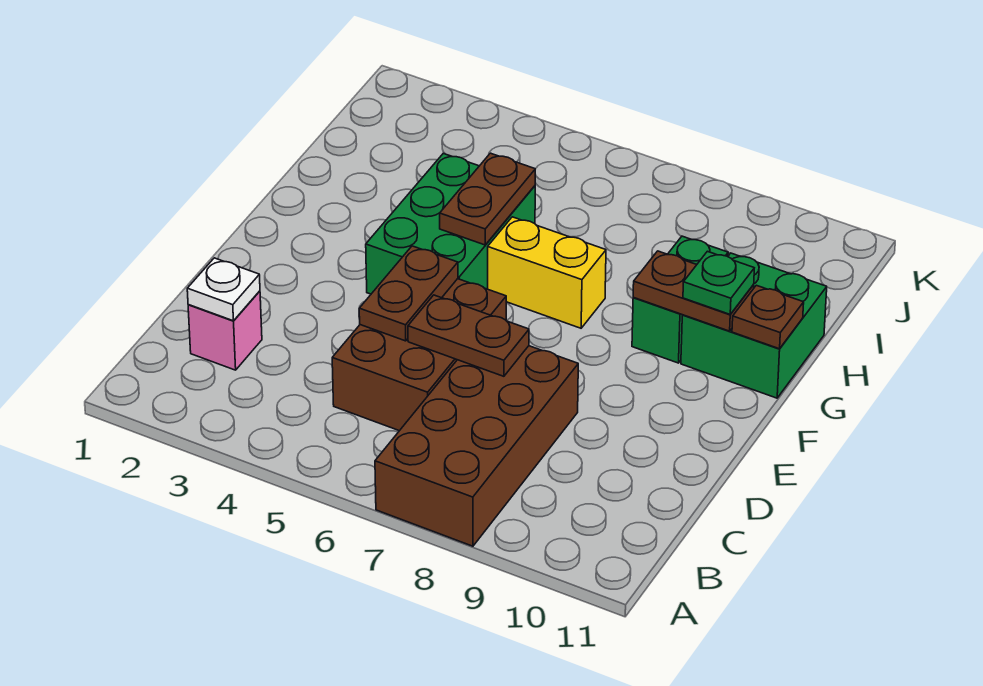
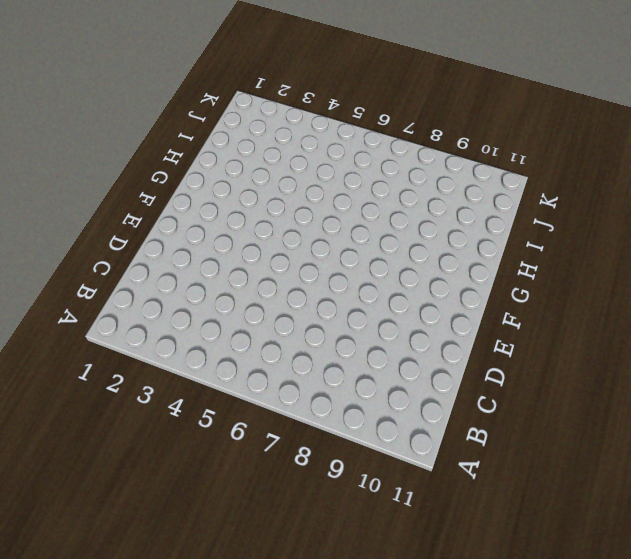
none -> brown 2x4 brick [375,346,578,546]
none -> pink 1x1 brick [188,291,262,370]
none -> brown 2x3 brick [332,279,506,431]

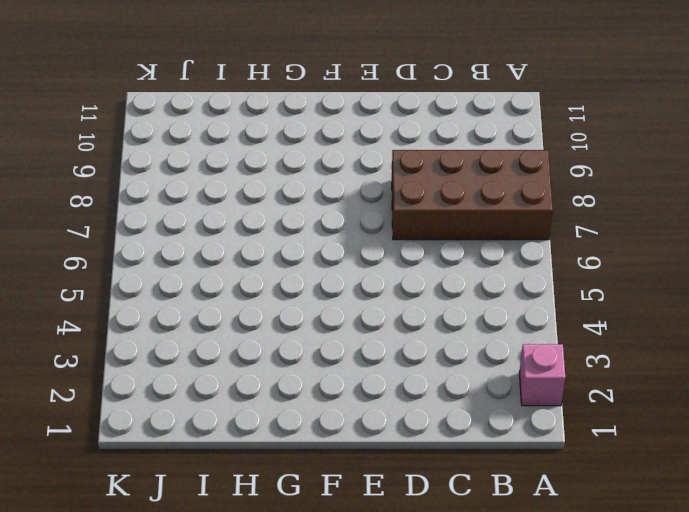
pink 1x1 brick [519,344,565,406] -> pink 1x1 brick moved to [188,291,262,370]
none -> brown 2x3 brick [332,279,506,431]
none -> green 2x3 brick [366,153,535,294]
none -> yellow 1x2 brick [488,217,606,328]

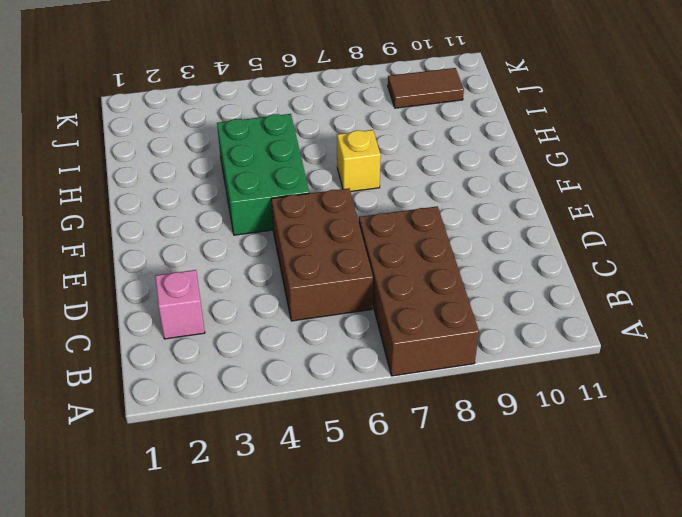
yellow 1x1 brick [337,130,381,192] -> yellow 1x2 brick [488,217,606,328]
brown 1x2 tile [388,68,464,108] -> none
none -> green 1x2 brick [632,236,728,363]
none -> green 2x2 brick [681,253,827,398]
none -> white 1x1 plate [187,258,260,321]

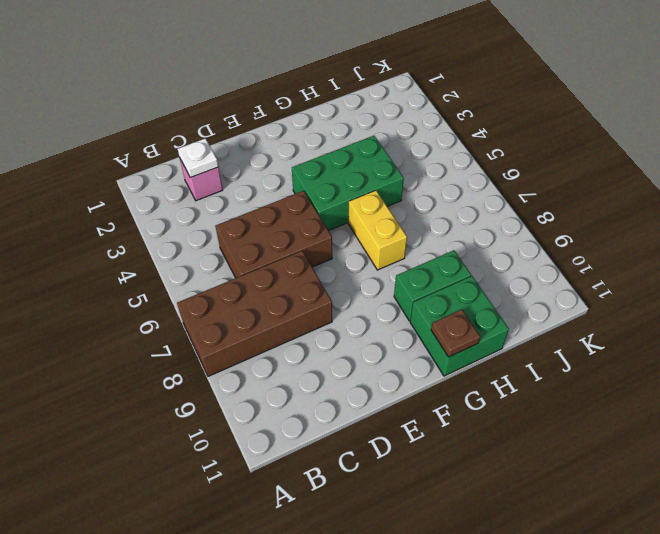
none -> brown 1x2 plate [359,246,458,341]
none -> brown 1x2 plate [408,295,529,376]
none -> brown 1x2 plate [440,153,535,245]

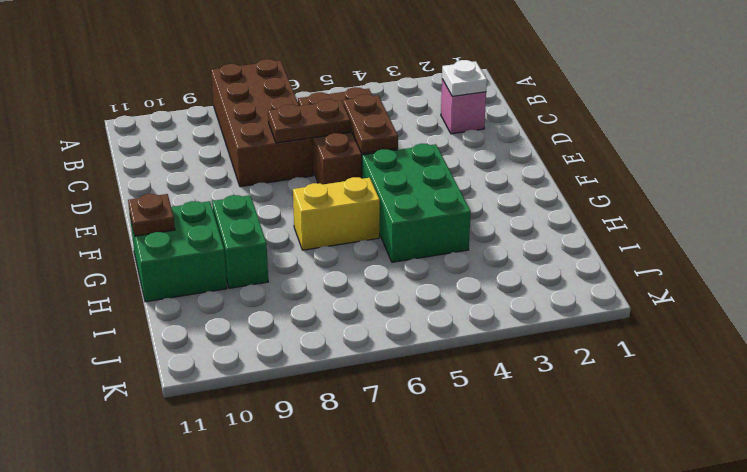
none -> brown 1x2 plate [440,153,535,245]
none -> brown 1x2 plate [633,251,754,331]
none -> green 1x1 plate [683,251,754,314]

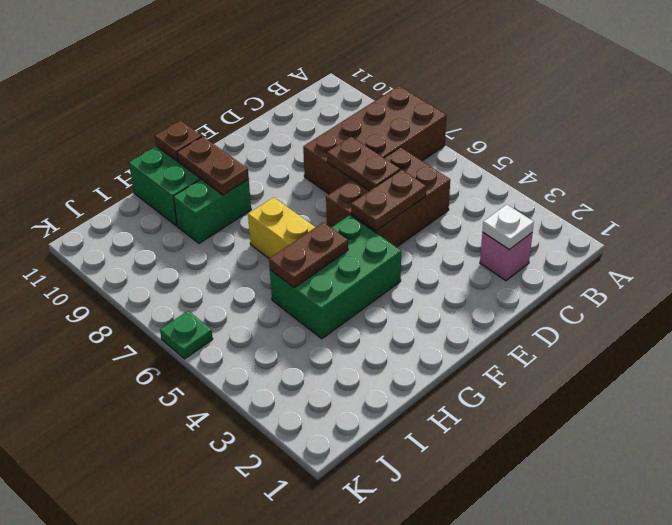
green 1x1 plate [160,311,213,359] -> green 1x1 plate moved to [683,251,754,314]

